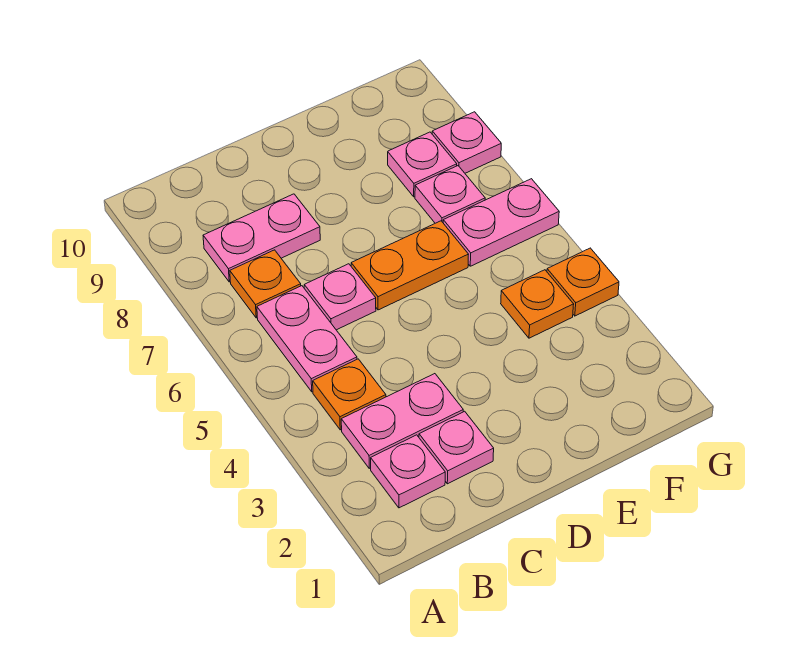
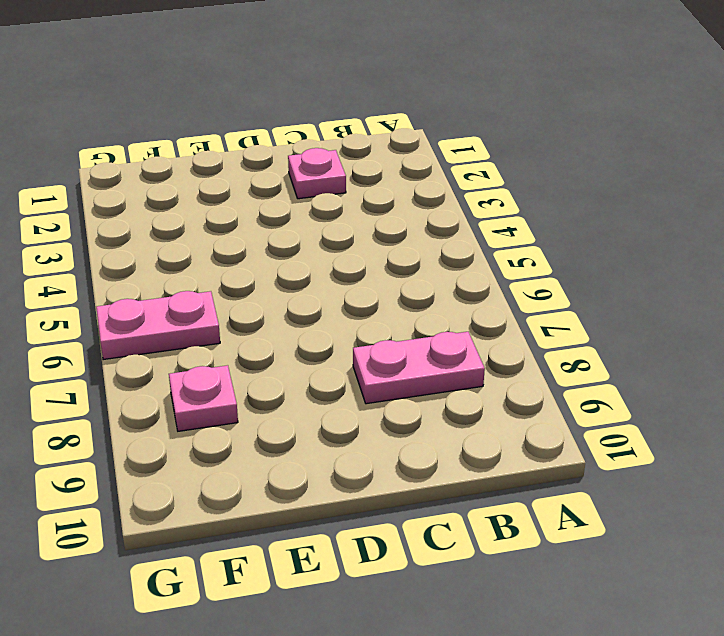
none -> pink 1x1 plate [371,435,445,508]
none -> pink 1x2 plate [341,374,463,468]
none -> orange 1x1 plate [313,359,386,430]

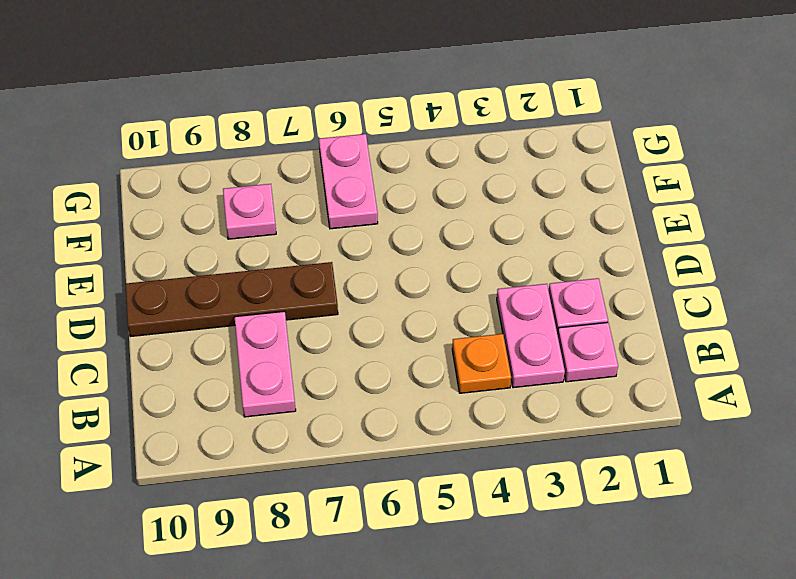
brown 1x4 plate [125,262,338,337] -> none
none -> pink 1x2 plate [257,286,357,392]
none -> orange 1x1 plate [230,250,301,318]
none -> pink 1x1 plate [304,264,376,330]

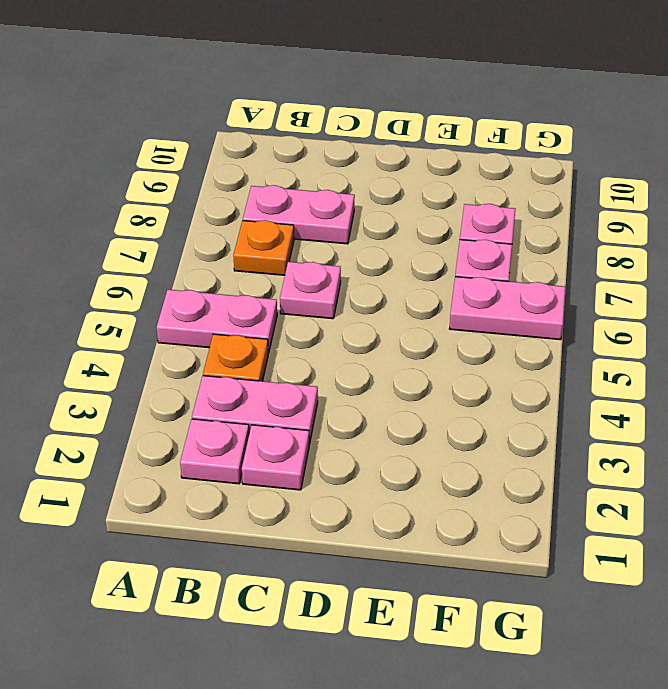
pink 1x2 plate [157,290,277,353] -> pink 1x2 plate turned to [257,286,357,392]
none -> orange 1x2 plate [351,221,469,310]
none -> orange 1x1 plate [501,270,574,338]
none -> orange 1x1 plate [547,248,619,316]

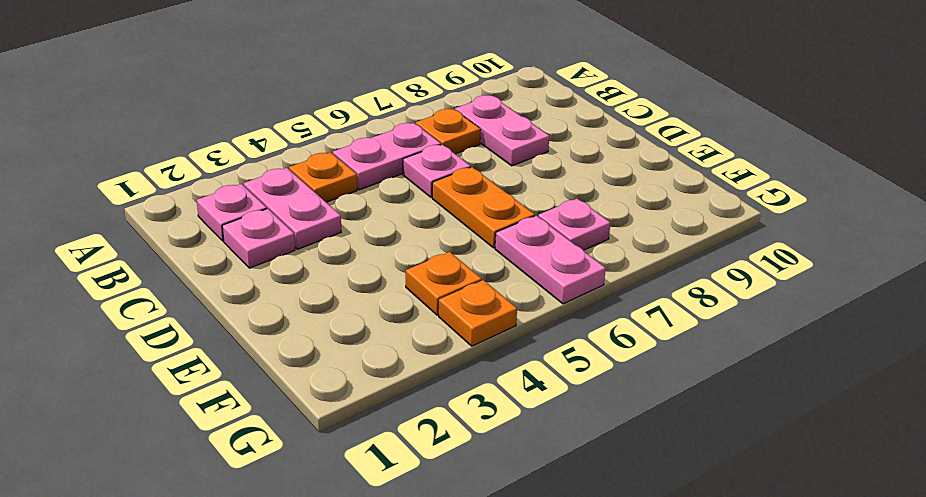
none -> pink 1x1 plate [388,132,457,197]
none -> pink 1x1 plate [432,112,501,173]

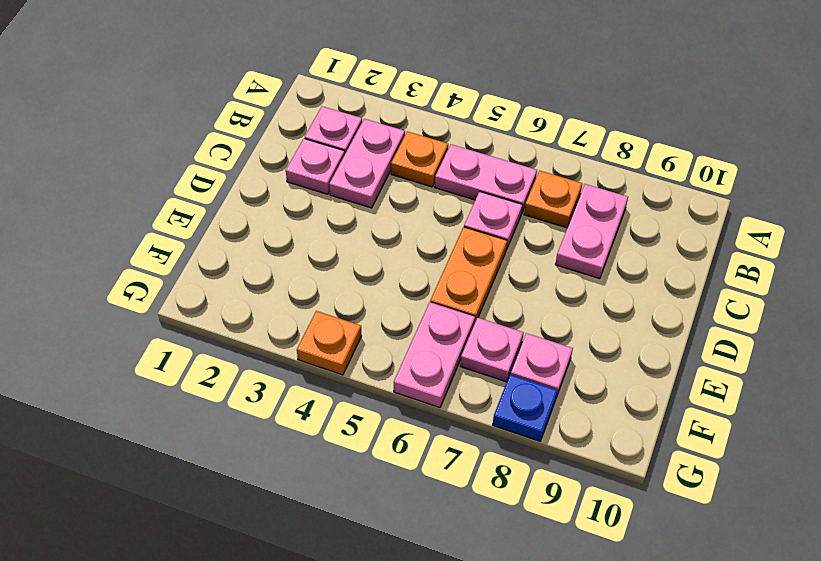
blue 1x1 plate [493,375,558,441] -> pink 1x1 plate [432,112,501,173]
none -> orange 1x1 plate [501,270,574,338]

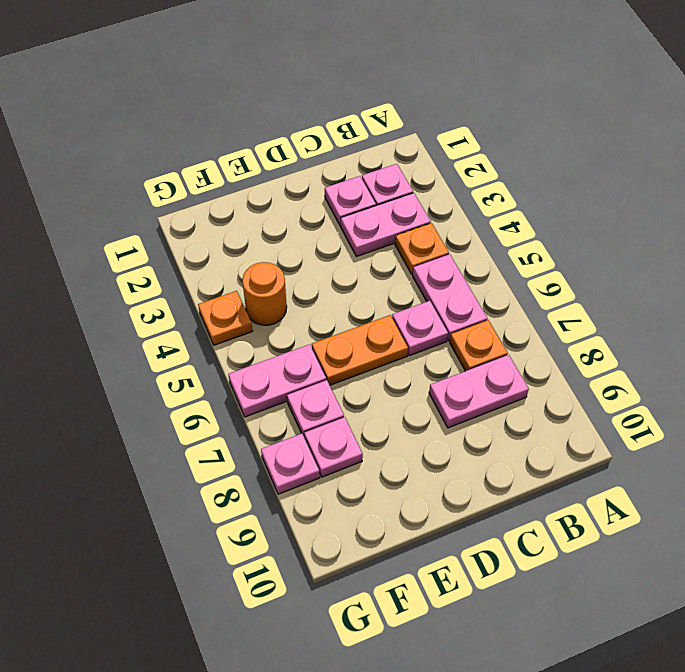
orange 1x1 round brick [242,262,287,325] -> orange 1x1 plate [501,270,574,338]

